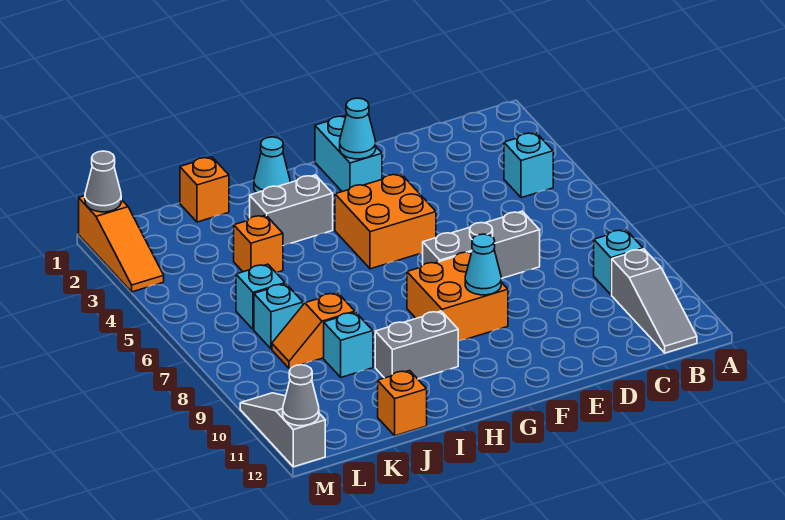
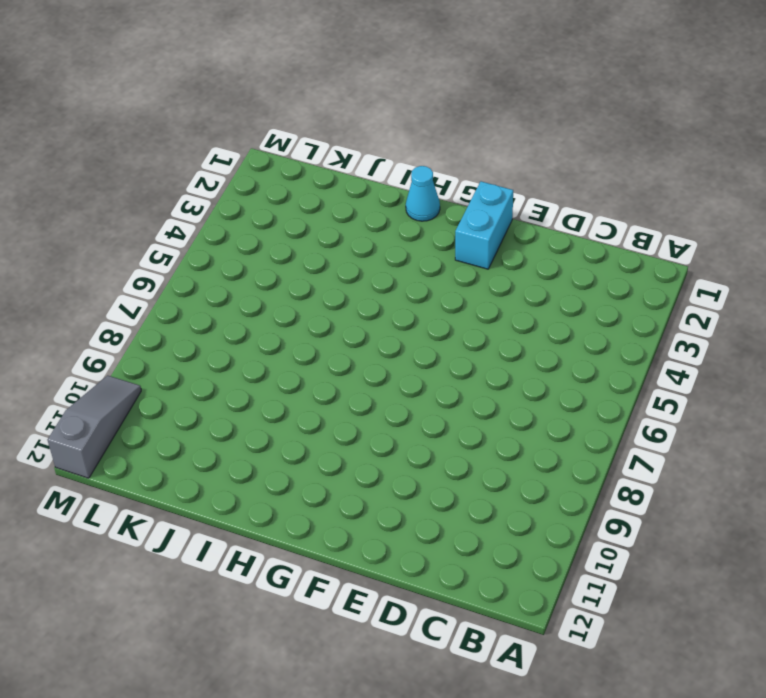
none -> cyan 1x1 brick [504,132,553,198]
none -> cyan 1x1 brick [594,230,643,295]
none -> grey 1x3 slope [612,249,697,353]

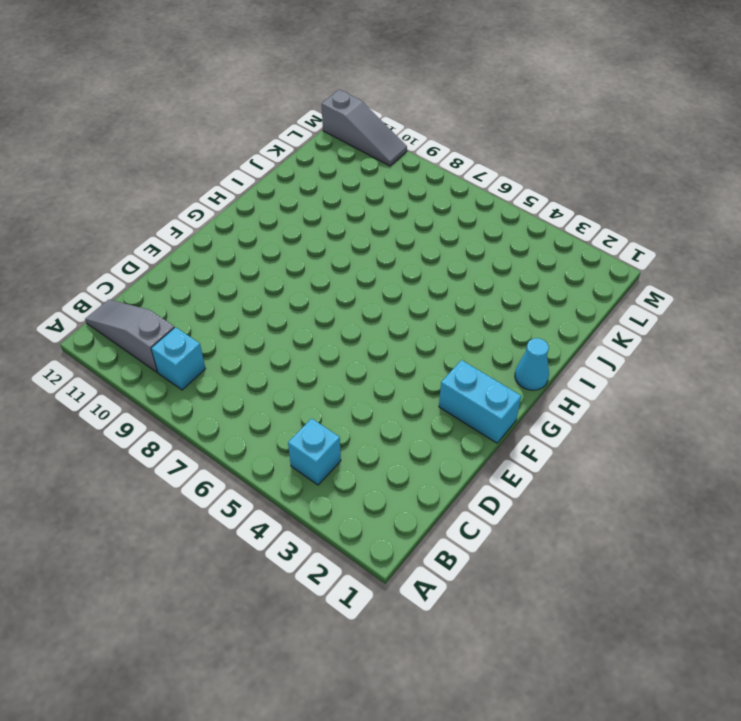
none -> grey 1x3 brick [423,211,540,279]
none -> orange 2x2 brick [335,174,436,269]
none -> orange 2x2 brick [407,252,508,342]

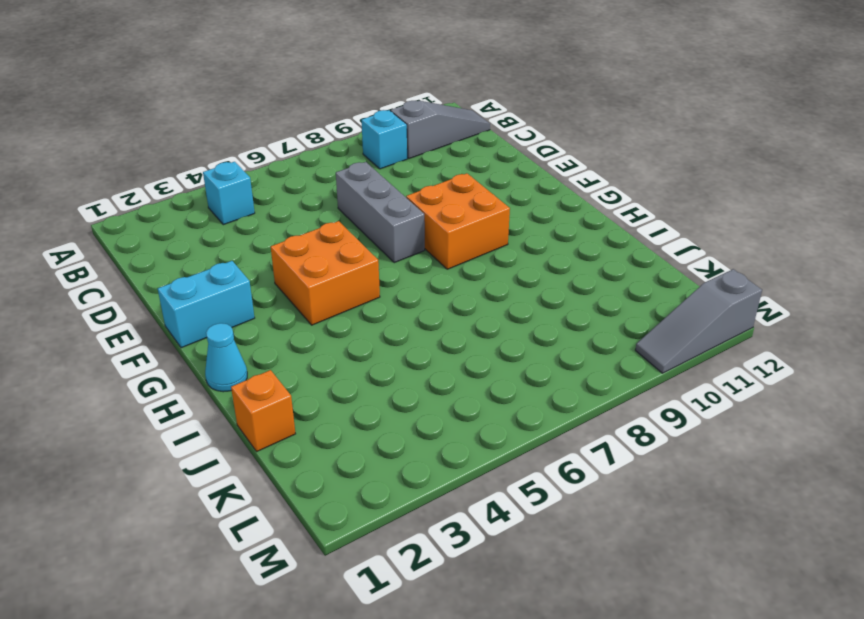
none -> grey 1x2 brick [250,175,333,246]
none -> grey 1x2 brick [375,311,458,379]
none -> orange 1x1 brick [234,215,283,273]

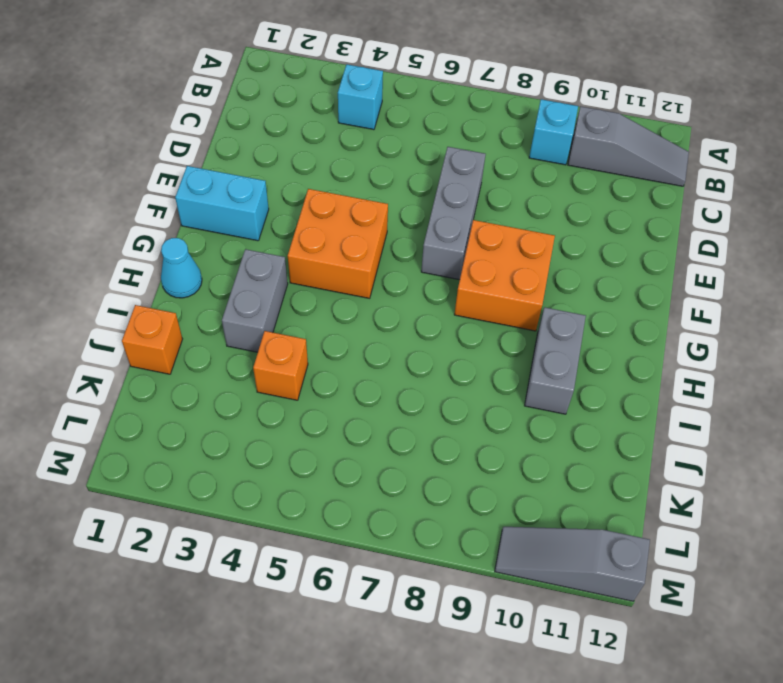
none -> orange 1x2 slope [272,293,355,368]
none -> cyan 1x1 brick [324,312,373,377]
none -> orange 1x1 brick [378,371,427,436]

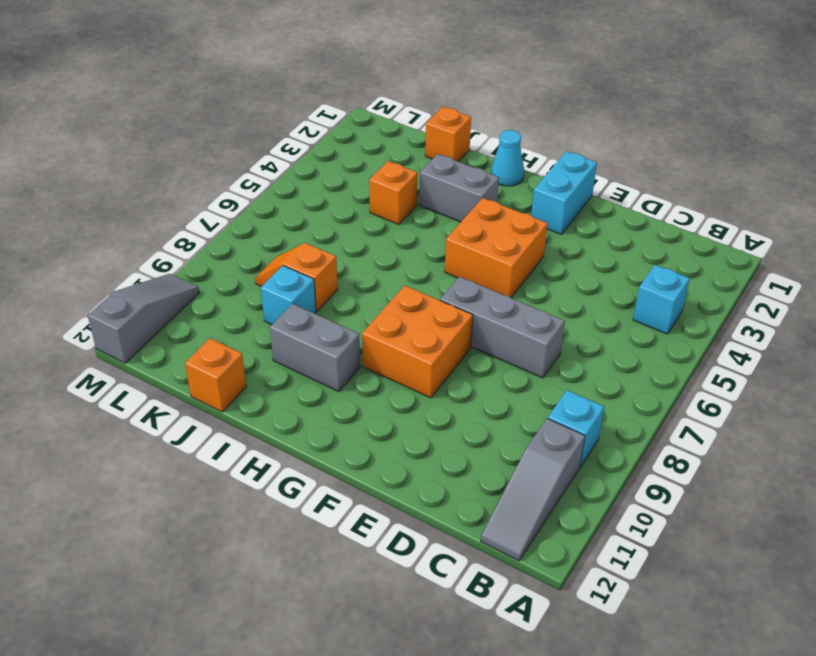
none -> cyan 1x1 brick [236,264,285,330]
none -> cyan 1x1 brick [254,284,303,349]
none -> orange 1x3 slope [79,196,164,292]

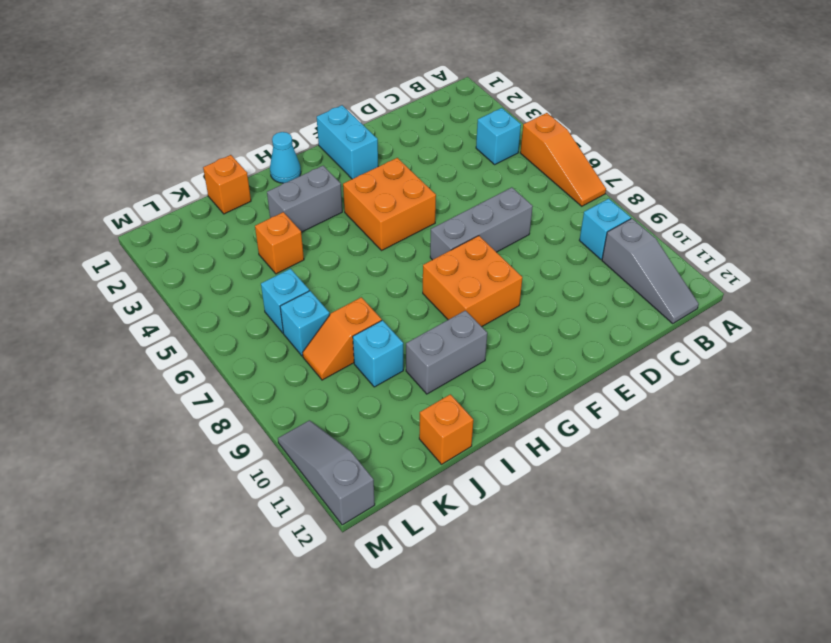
orange 1x3 slope [520,113,606,206] -> orange 1x3 slope moved to [79,196,164,292]
none -> cyan 1x1 cone [340,98,376,159]
none -> cyan 1x1 cone [465,234,501,295]
none -> grey 1x1 cone [85,151,121,212]

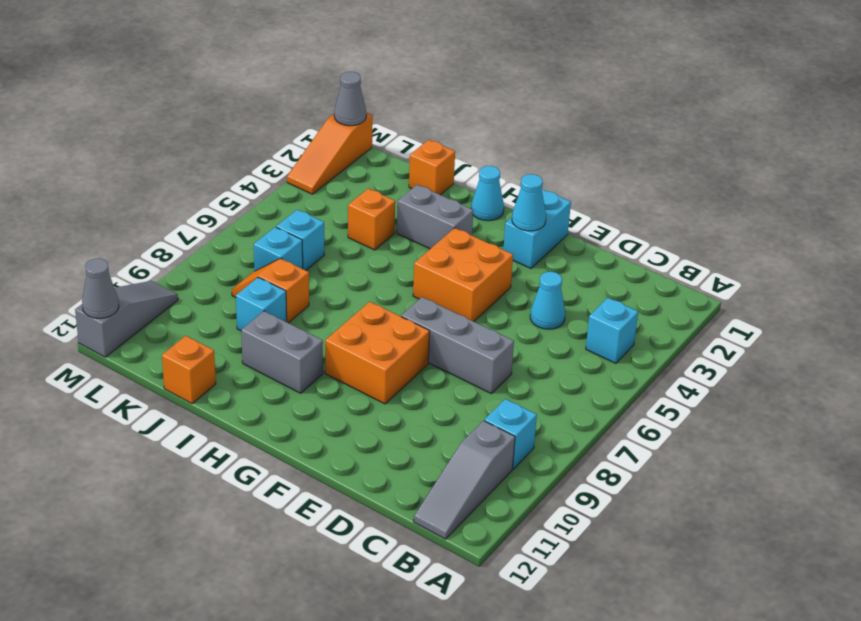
cyan 1x1 cone [530,272,565,329] -> cyan 1x1 cone moved to [465,234,501,295]

